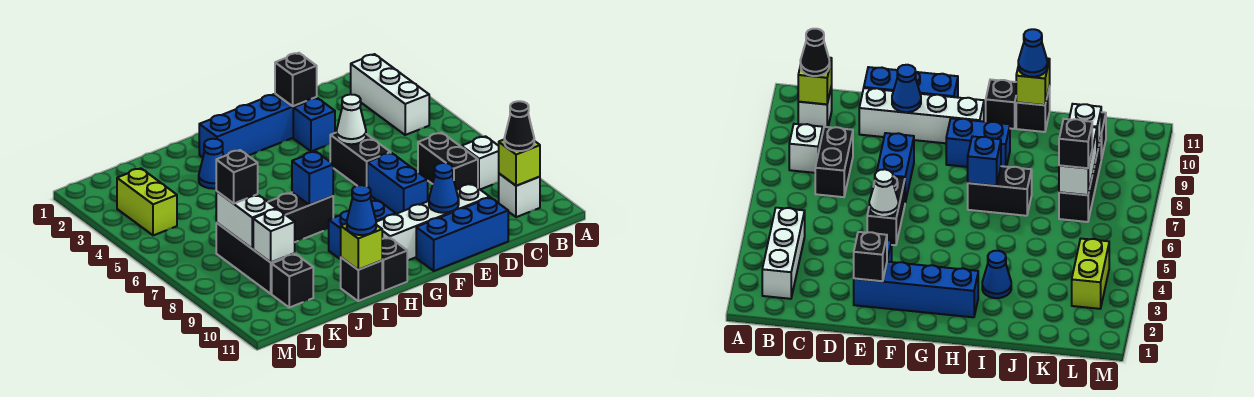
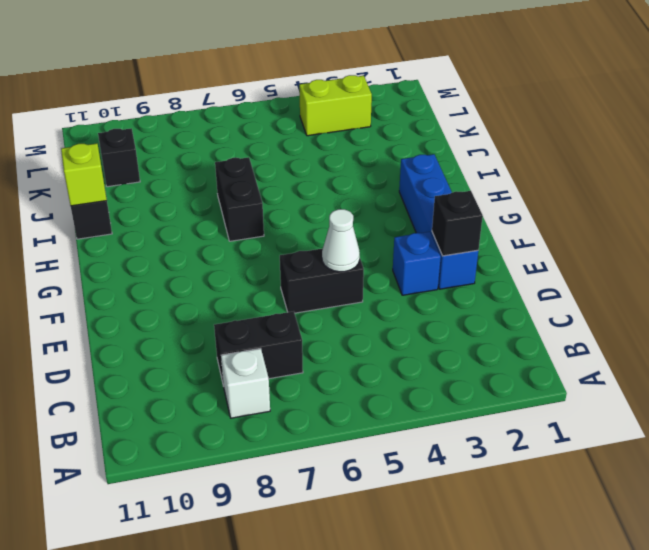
none -> white 1x3 brick [351,54,429,135]
none -> white 1x1 brick [499,174,540,217]
none -> white 1x4 brick [376,184,490,260]

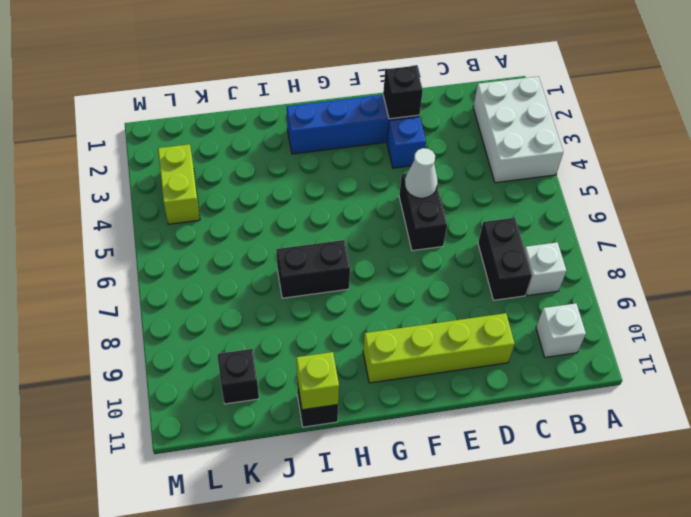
white 2x3 brick [473,77,563,183] -> white 1x3 brick [351,54,429,135]
lime 1x4 brick [363,313,515,383] -> white 1x4 brick [376,184,490,260]
none -> blue 1x3 brick [416,198,508,271]
none -> blue 1x2 brick [367,153,428,214]
none -> blue 1x2 brick [329,200,396,260]

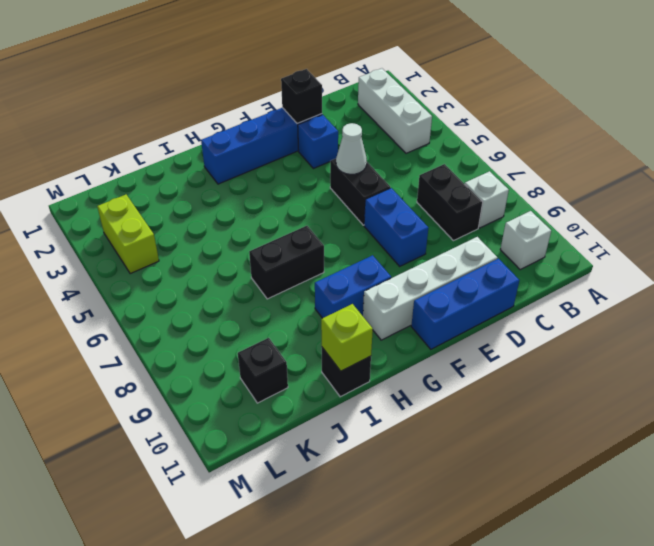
none -> black 1x1 brick [382,238,407,291]
none -> blue 1x1 cone [199,139,224,189]
none -> black 1x3 brick [216,223,295,294]

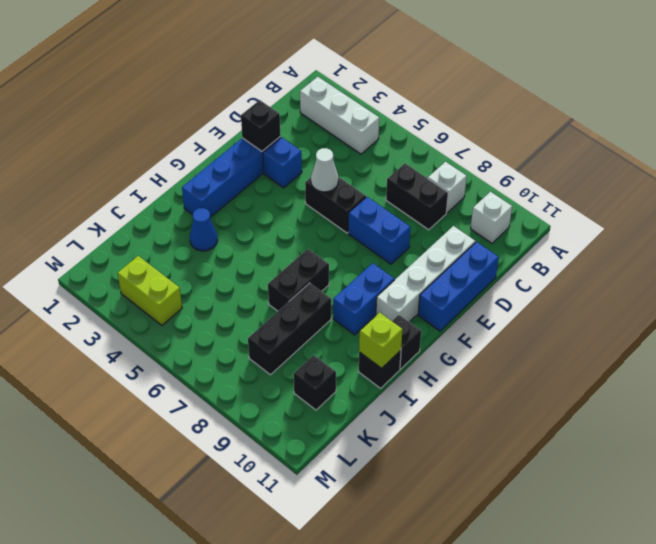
black 1x3 brick [248,283,331,375] -> black 1x3 brick turned to [216,223,295,294]
none -> lime 1x1 brick [499,140,540,186]
none -> blue 1x1 cone [429,163,459,213]
none -> blue 1x1 brick [292,151,333,205]

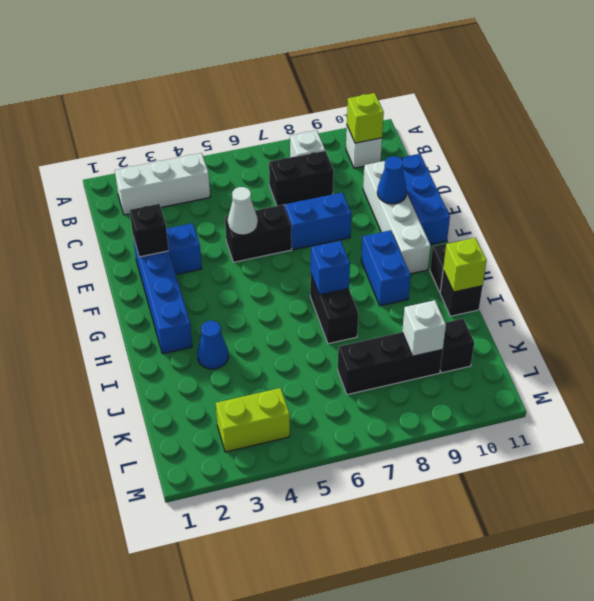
none -> white 1x2 brick [216,191,276,249]
none -> black 1x1 cone [504,101,534,151]
none -> blue 1x1 cone [347,185,376,235]

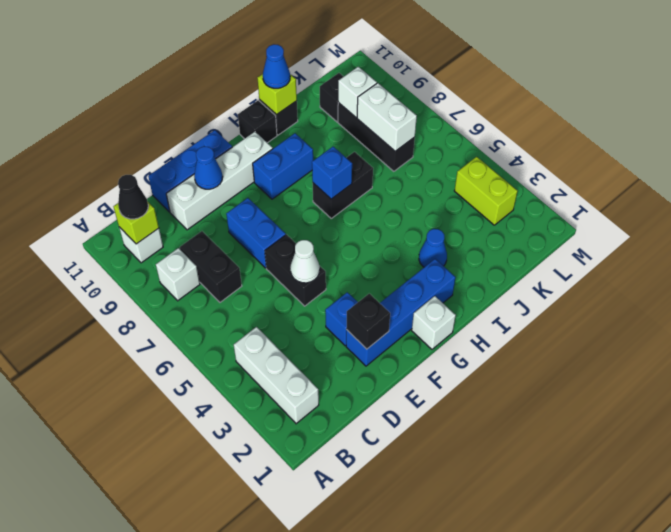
white 1x1 brick [412,296,456,349] -> none
none -> black 1x1 brick [216,150,258,203]

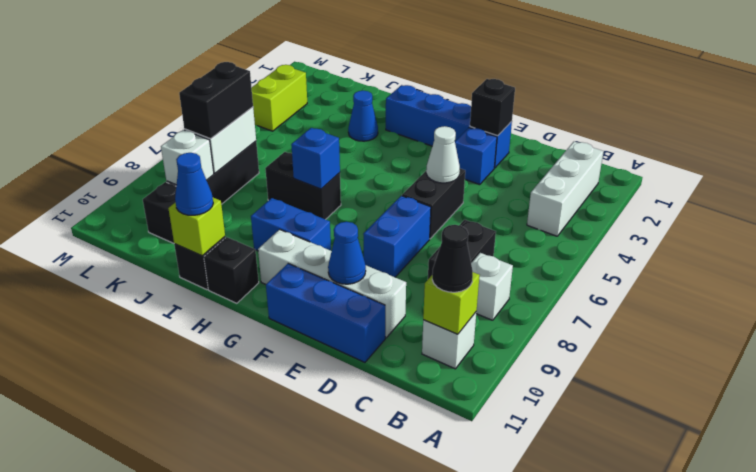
black 1x2 brick [179,62,253,139] -> black 1x1 brick [216,150,258,203]

